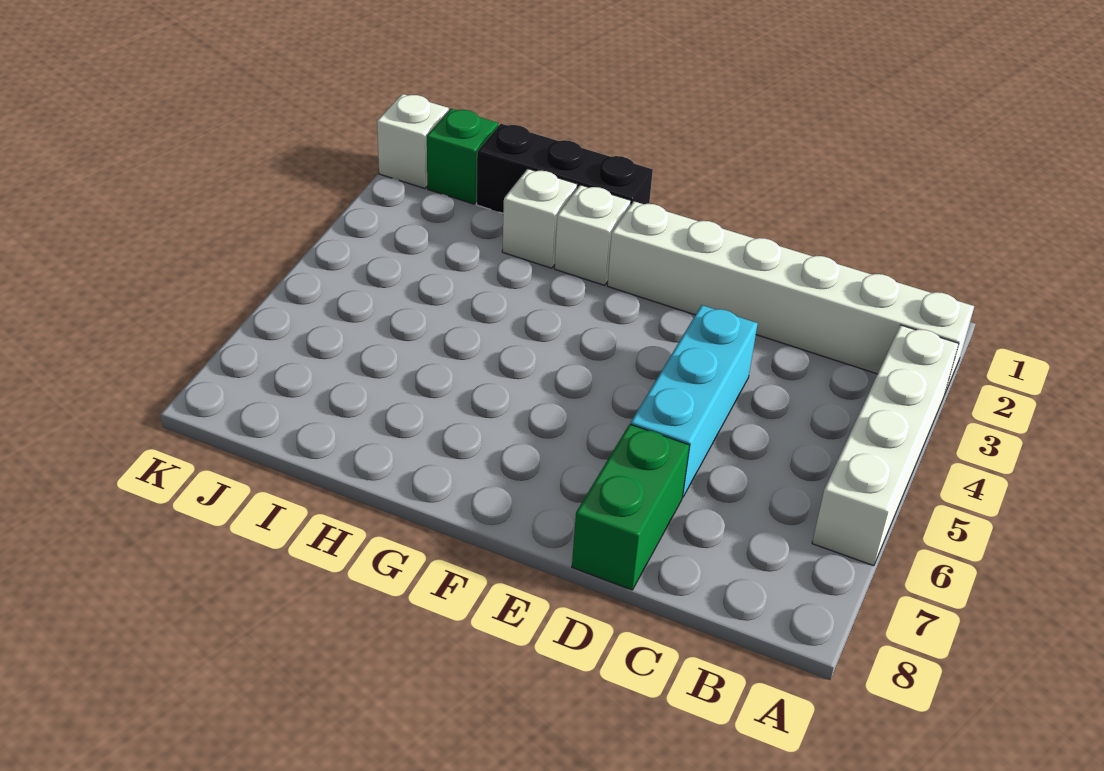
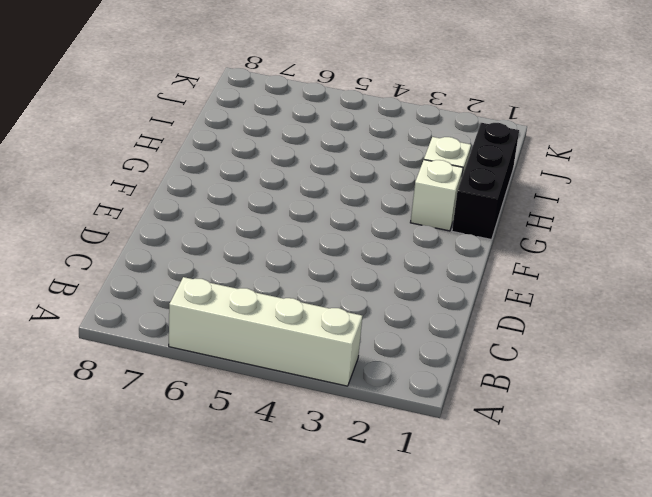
none -> white 1x6 brick [607,201,974,393]
none -> cyan 1x3 brick [631,305,758,497]

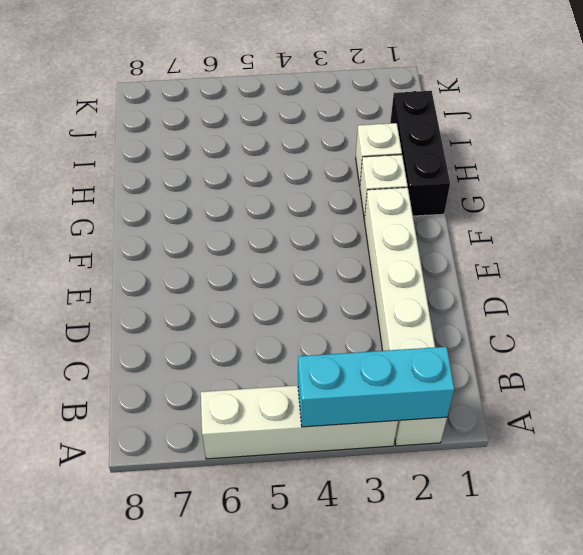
cyan 1x3 brick [298,347,454,427] -> cyan 1x3 brick moved to [631,305,758,497]
none -> green 1x2 brick [572,424,689,590]
none -> green 1x1 brick [427,109,498,204]

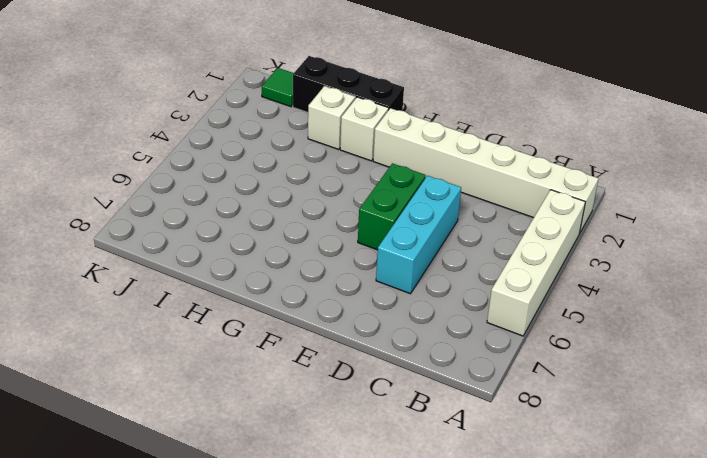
green 1x2 brick [358,163,426,250] -> green 1x2 brick moved to [572,424,689,590]
green 1x1 tile [262,68,294,107] -> green 1x1 brick [427,109,498,204]
none -> white 1x1 brick [377,94,449,189]

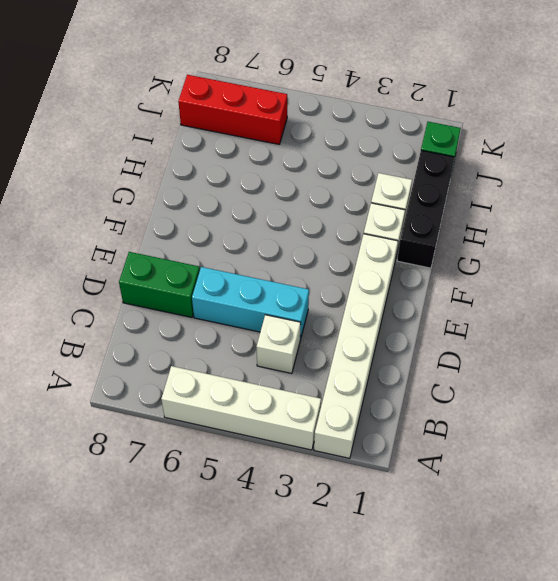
white 1x1 brick [257,315,301,374] -> white 1x1 brick moved to [377,94,449,189]
red 1x3 brick [178,75,287,144] -> none

